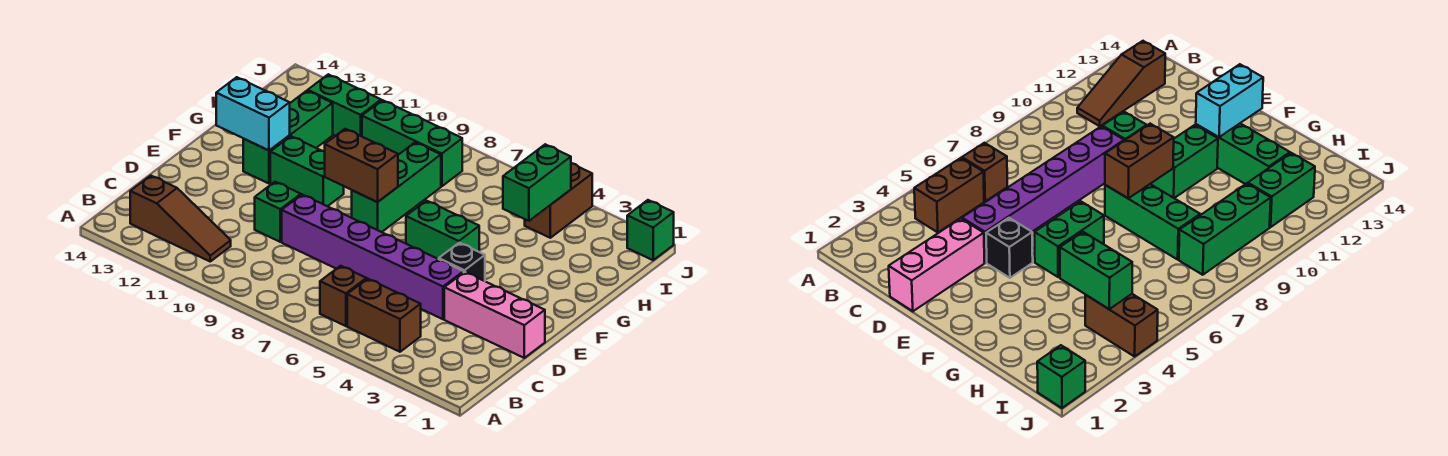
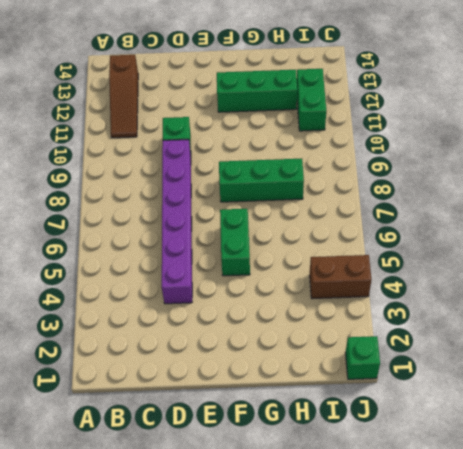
none -> brown 1x2 brick [347,279,421,352]
none -> brown 1x1 brick [320,266,366,326]
none -> pink 1x3 brick [444,272,545,358]

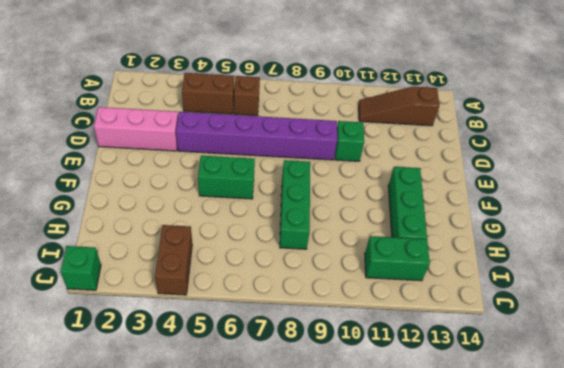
none -> black 1x1 brick [439,243,485,281]
none -> green 1x2 brick [270,136,344,206]
none -> green 1x3 brick [362,100,462,186]

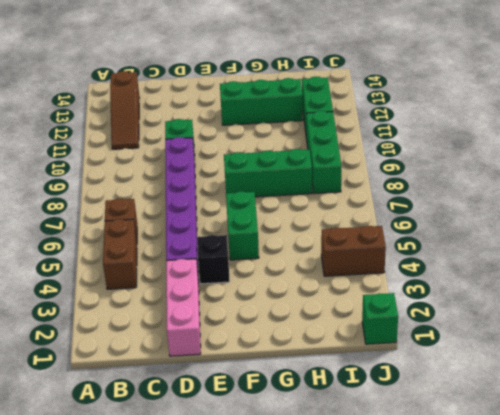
none -> green 1x2 brick [270,136,344,206]
none -> brown 1x2 brick [325,129,398,202]
none -> cyan 1x2 brick [216,77,290,150]

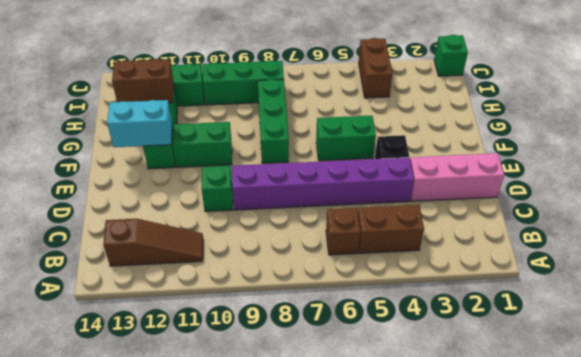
brown 1x2 brick [112,59,174,103] -> brown 1x2 brick moved to [325,129,398,202]
none -> green 1x2 brick [503,144,571,221]

